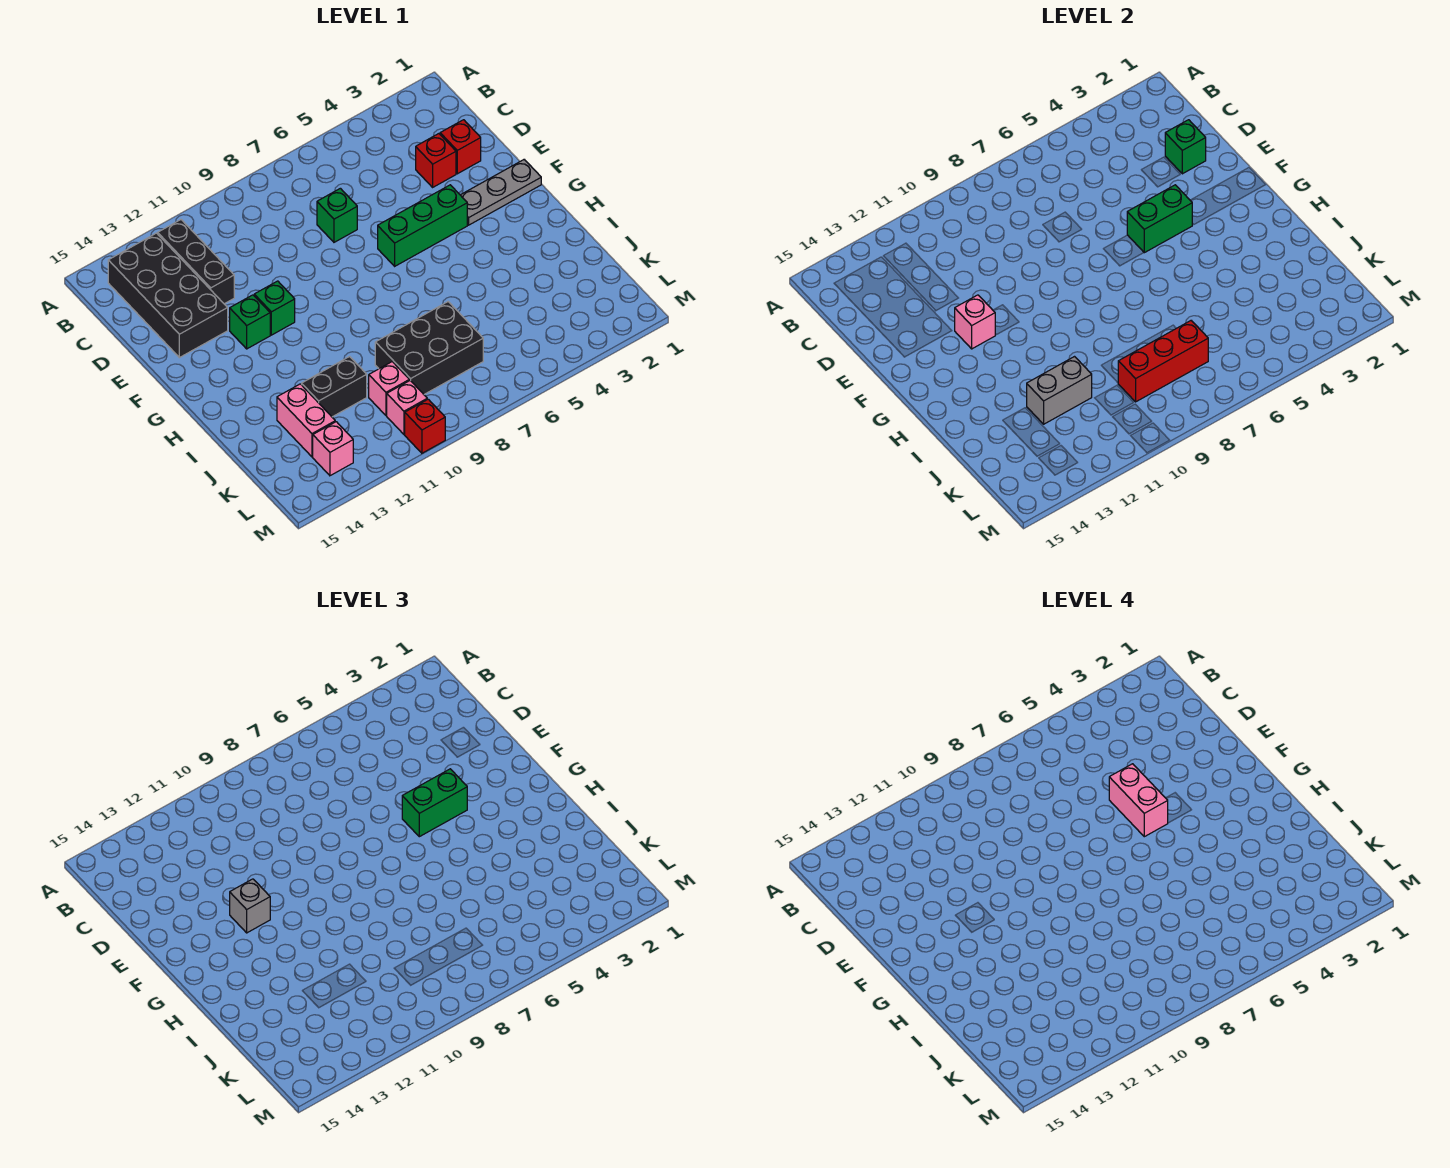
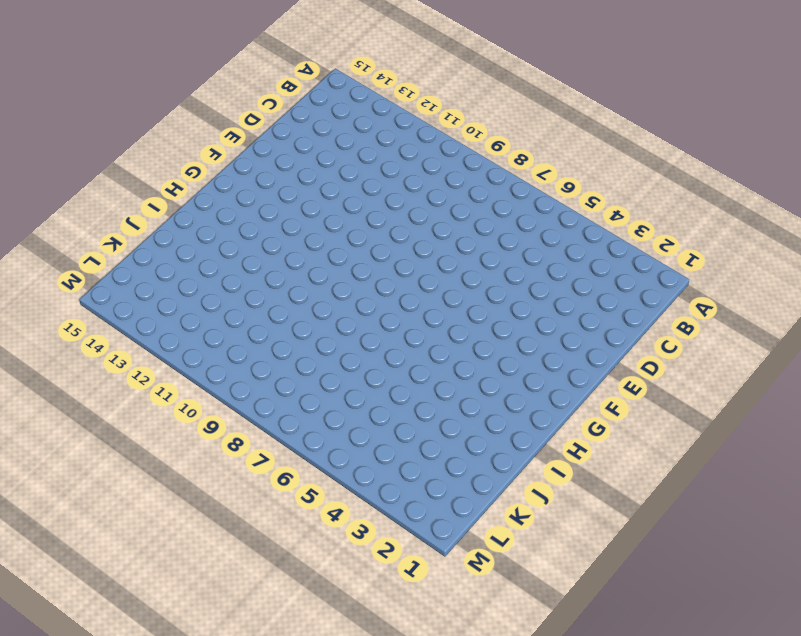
none -> black 1x3 brick [158,220,234,304]
none -> black 2x4 brick [108,233,228,358]
none -> red 1x1 brick [440,120,481,174]

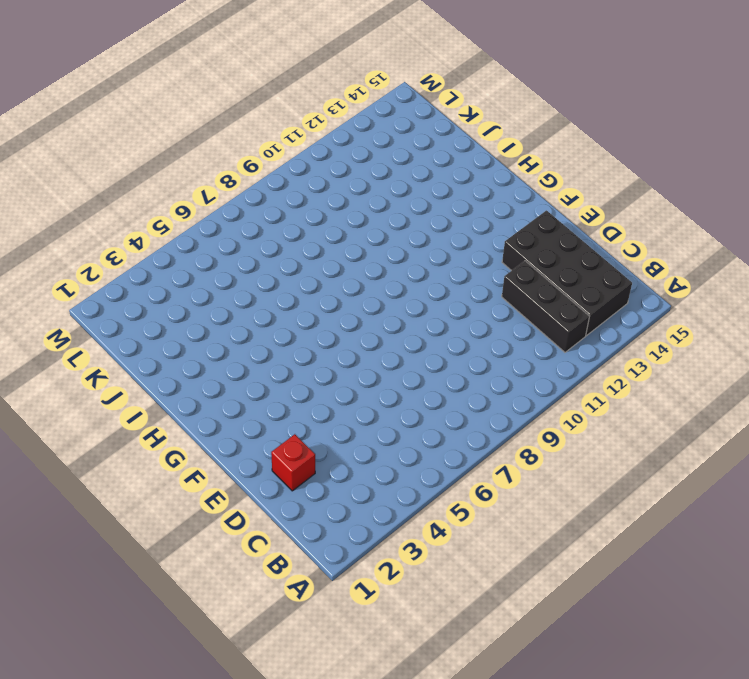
none -> red 1x1 brick [416,134,456,187]
none -> green 1x1 brick [317,188,357,242]
none -> grey 1x3 plate [461,160,541,225]

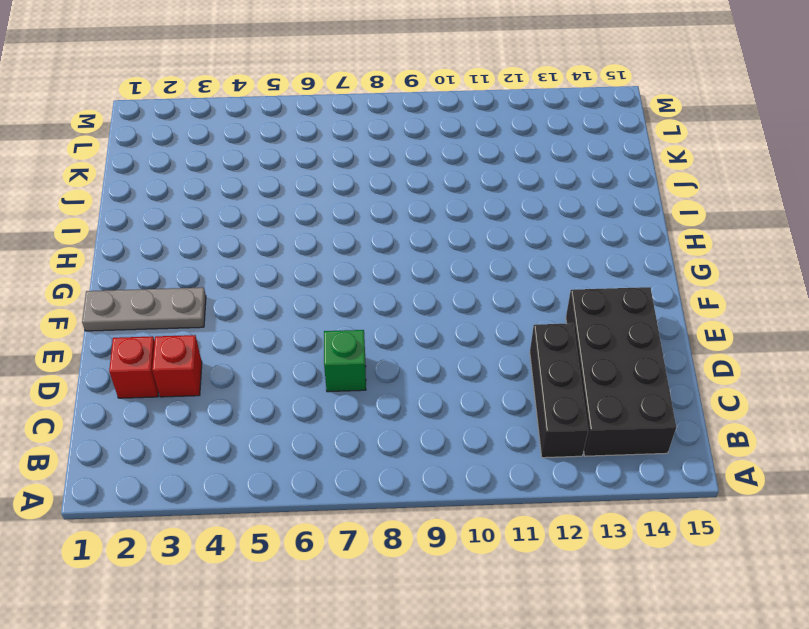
none -> green 1x3 brick [378,185,467,266]
none -> green 1x1 brick [254,281,295,335]
none -> green 1x1 brick [230,295,270,349]

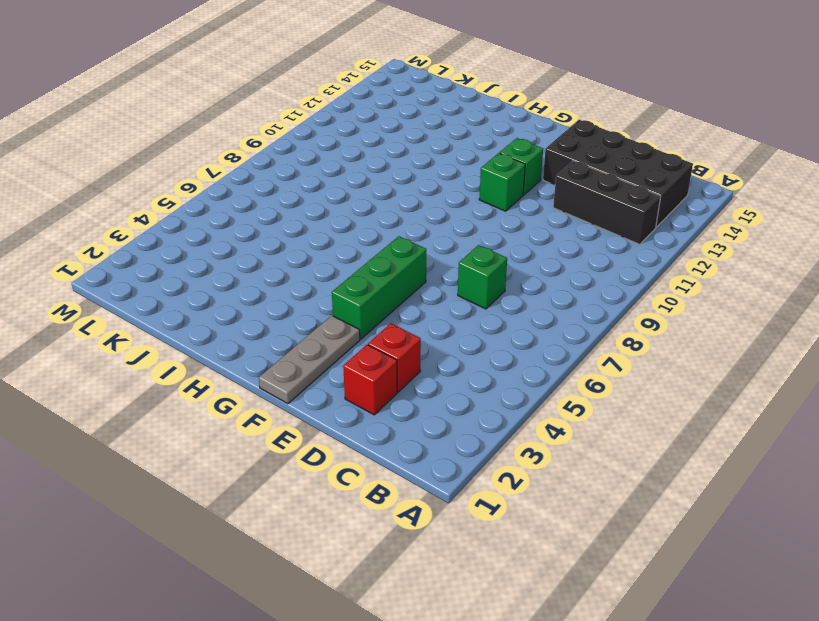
none -> black 2x3 brick [375,302,483,394]
none -> black 1x2 brick [302,357,367,417]
none -> pink 1x2 brick [277,384,335,457]

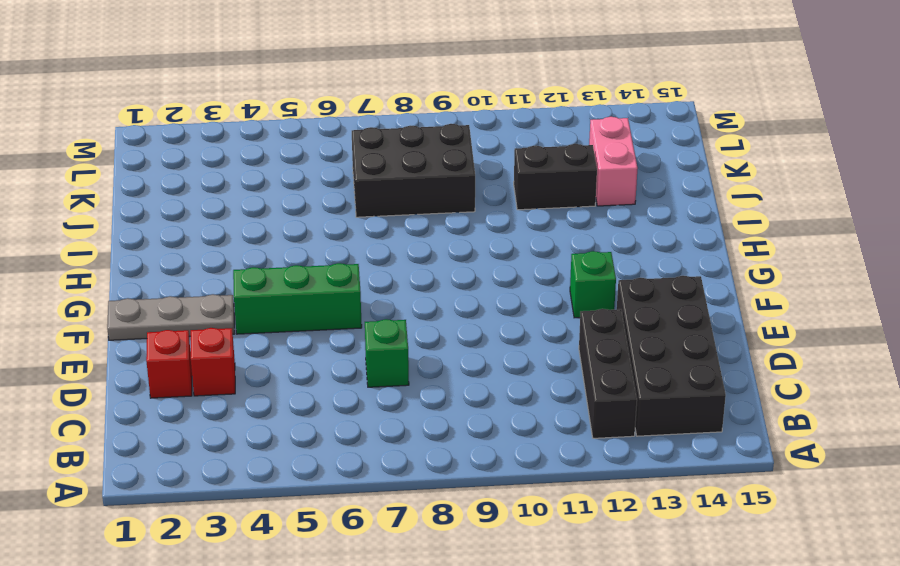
none -> green 1x1 brick [254,281,295,335]
none -> pink 1x1 brick [369,362,409,416]
none -> pink 1x1 brick [387,381,427,434]

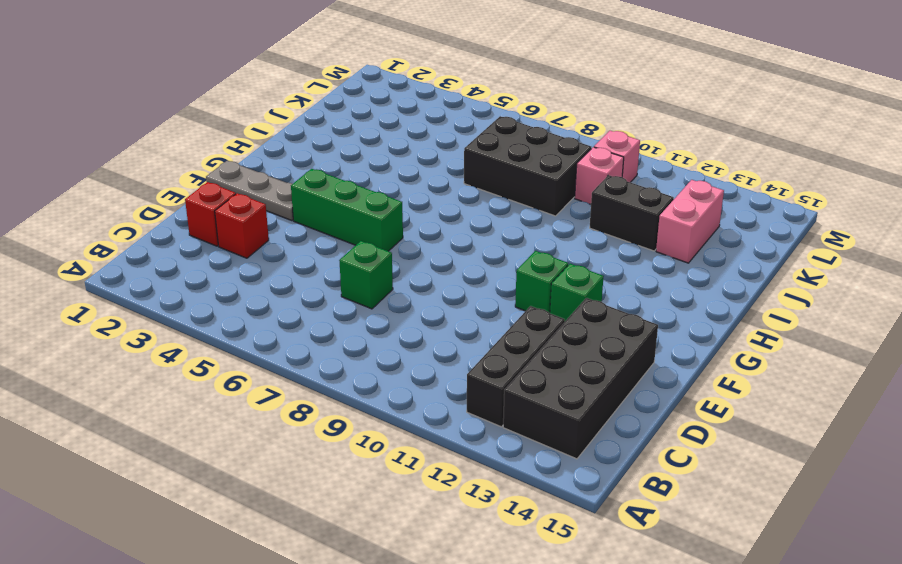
none -> pink 1x1 brick [313,422,353,476]
none -> red 1x1 brick [405,399,445,453]
none -> green 1x1 brick [1165,120,1206,174]

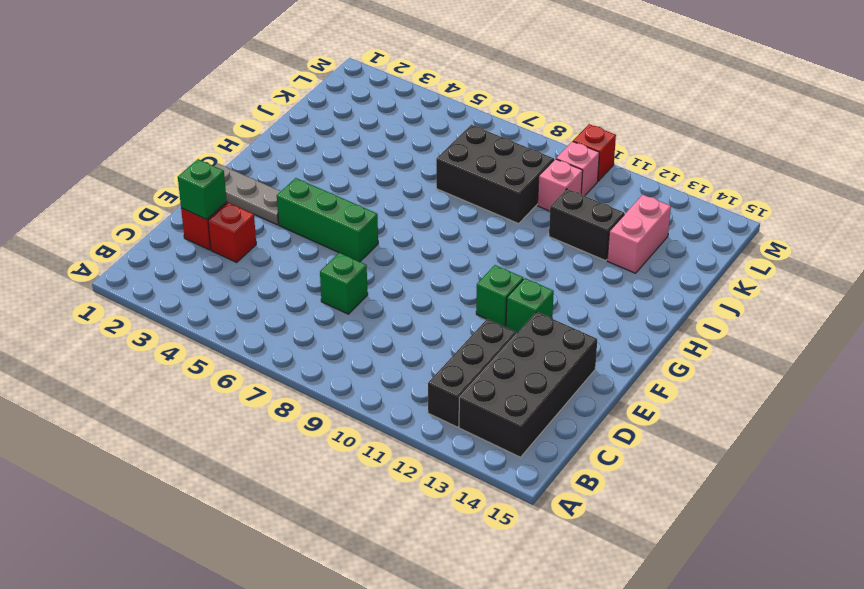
none -> pink 1x1 brick [313,422,353,476]
none -> green 1x2 brick [1127,185,1192,253]
none -> pink 1x1 brick [955,295,995,349]

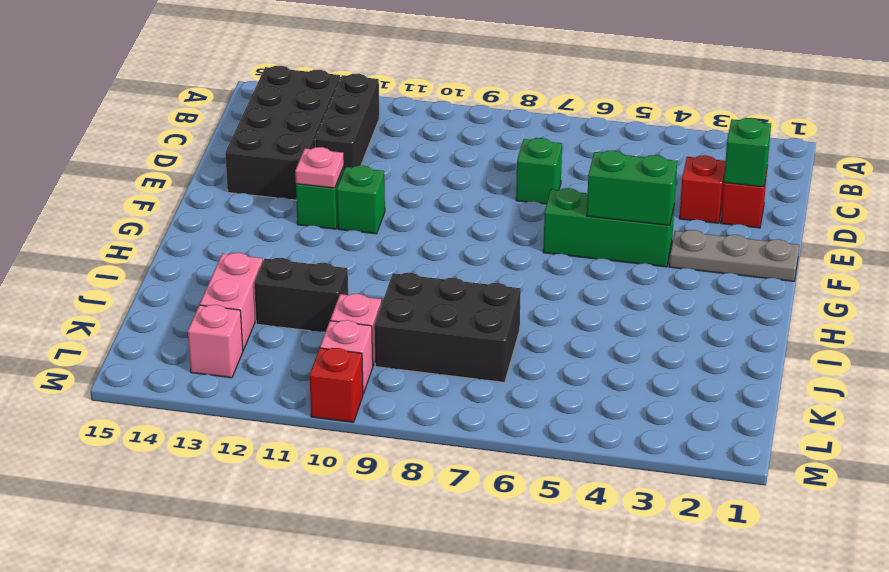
pink 1x1 plate [295,147,344,188] -> pink 1x1 brick [955,295,995,349]
none -> grey 1x2 brick [1027,357,1092,424]
none -> red 1x3 brick [1118,321,1208,402]
none -> green 1x2 brick [402,769,467,837]

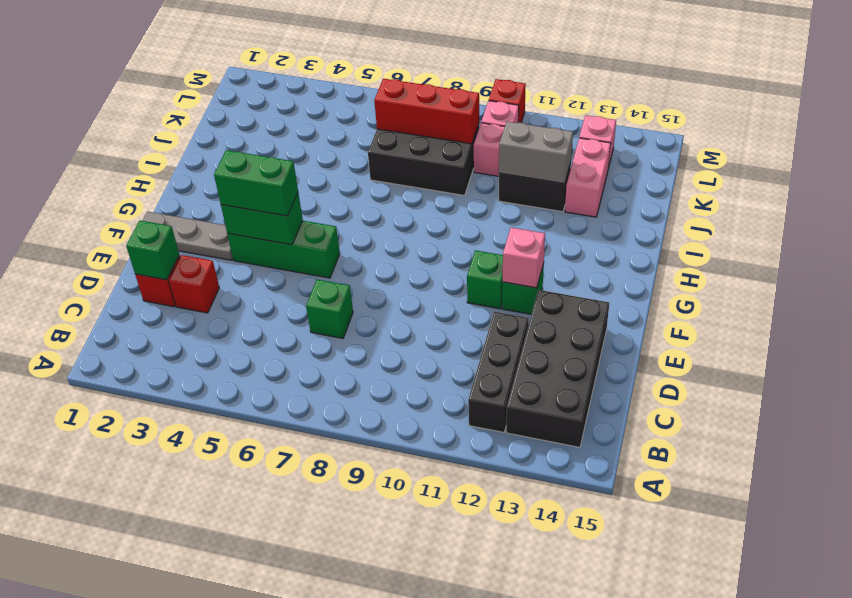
none -> grey 1x1 brick [230,879,270,933]
none -> pink 1x2 brick [1109,764,1168,837]

